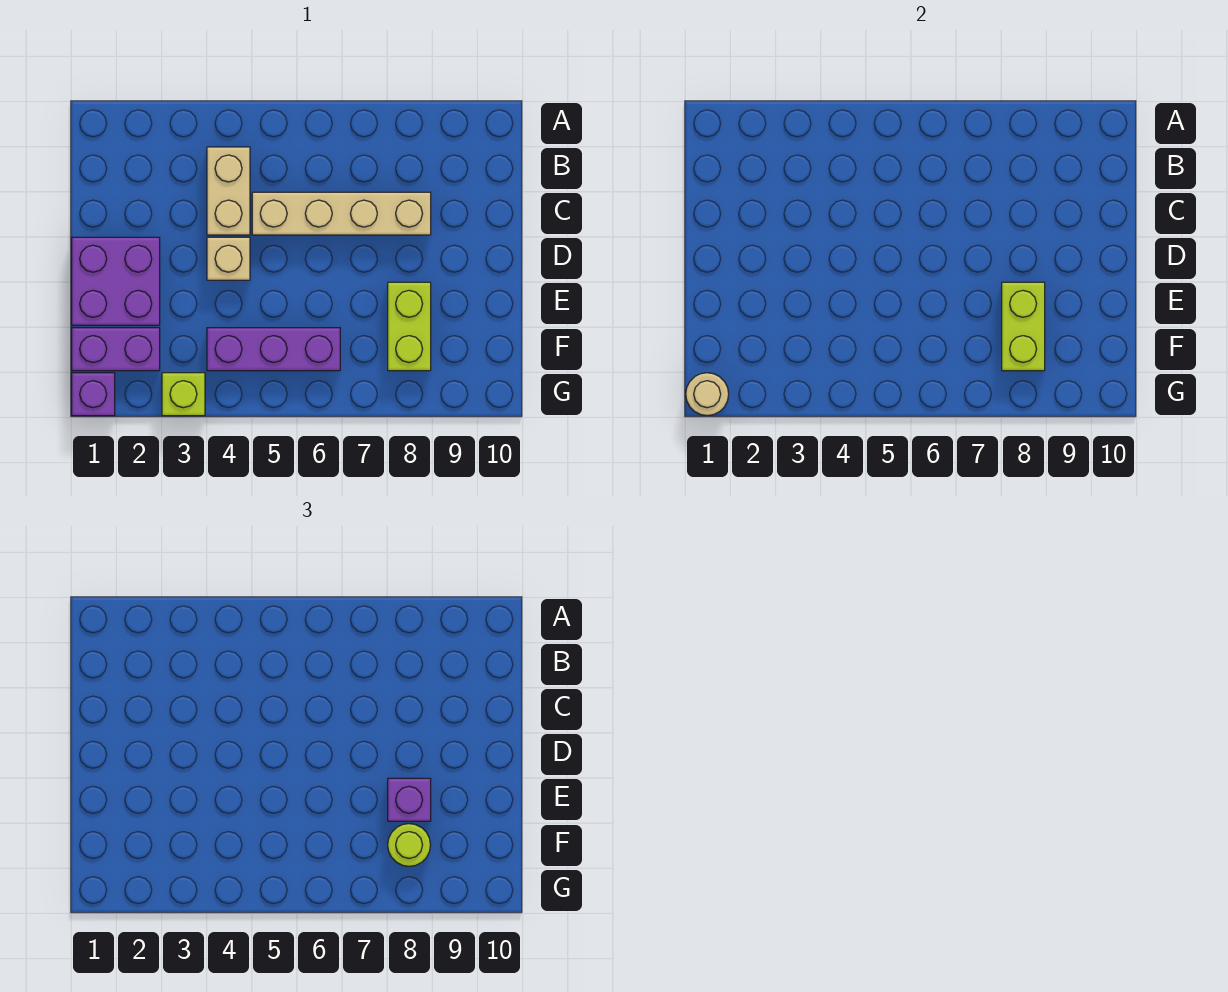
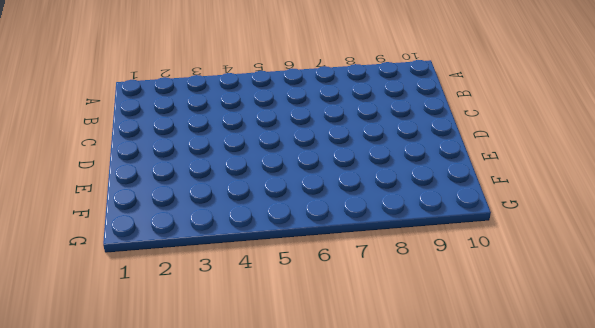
none -> tan 1x2 brick [207,147,250,235]
none -> tan 1x4 brick [252,192,431,235]
none -> purple 2x2 brick [72,237,160,325]

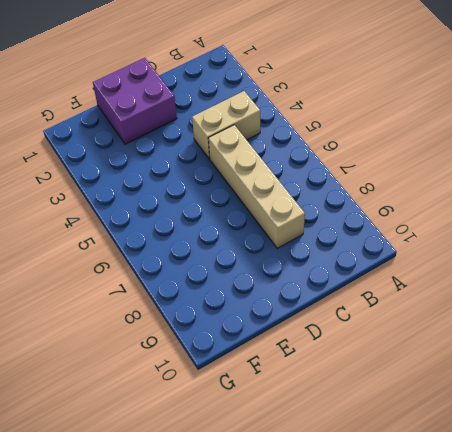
none -> tan 1x1 brick [207,237,250,280]
none -> lime 1x2 brick [388,282,431,371]
none -> purple 1x2 brick [72,328,160,371]

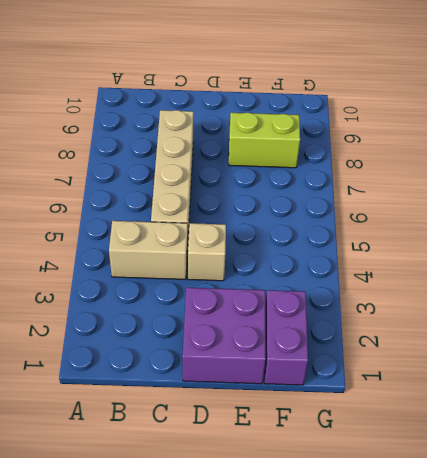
none -> purple 1x3 brick [207,328,340,371]
none -> purple 1x1 brick [72,373,115,416]
none -> lime 1x1 brick [162,373,205,416]

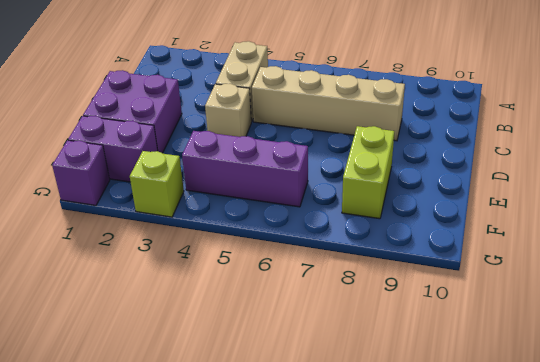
none -> lime 1x2 brick [1002,282,1045,371]
none -> tan 1x1 round brick [686,373,729,416]
none -> purple 1x1 brick [388,778,431,821]

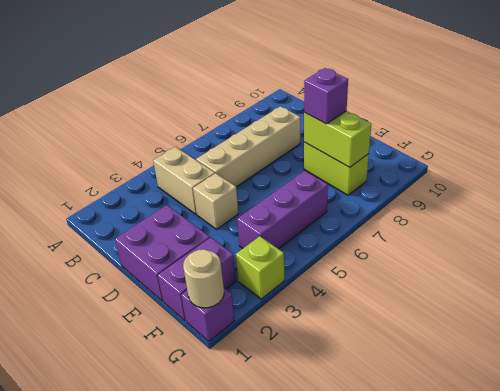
none -> lime 1x1 round brick [388,824,430,866]

